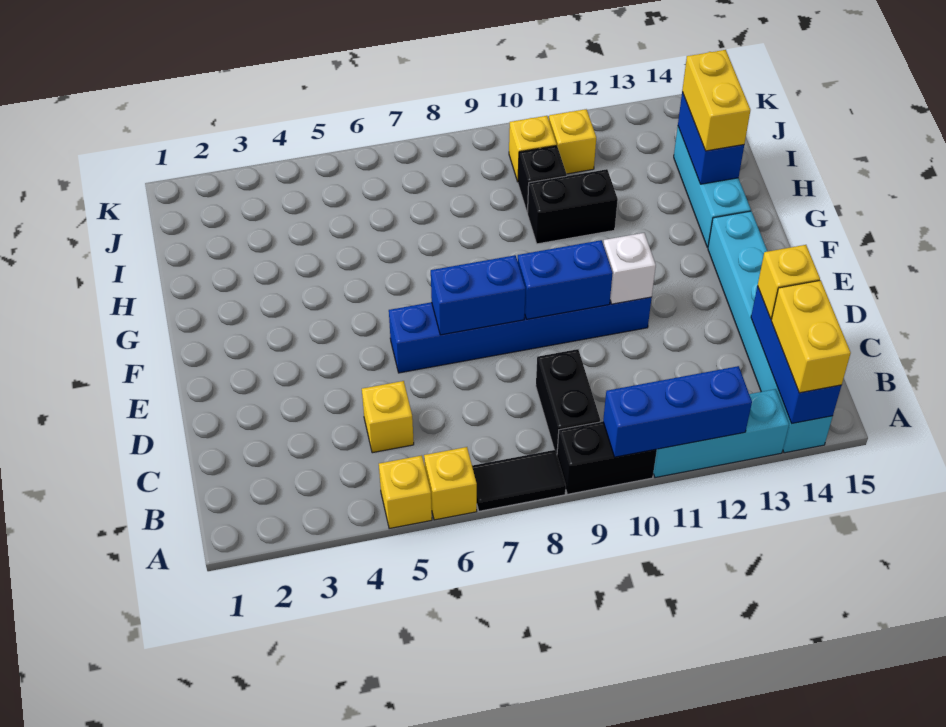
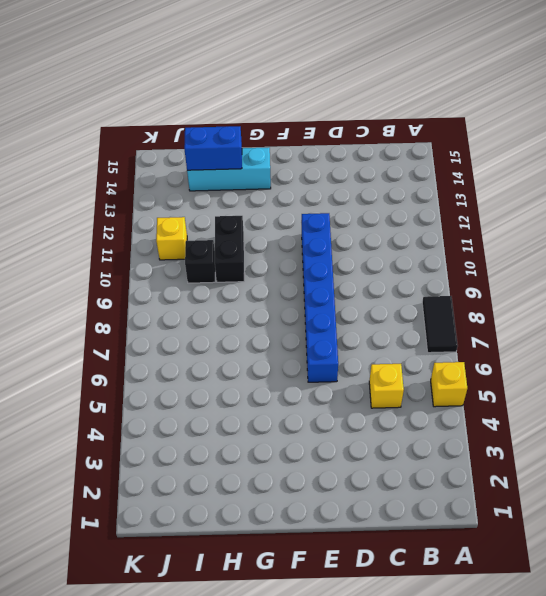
none -> yellow 1x1 brick [424,447,477,520]
none -> black 1x2 brick [557,422,657,494]
none -> cyan 1x3 brick [653,389,789,478]

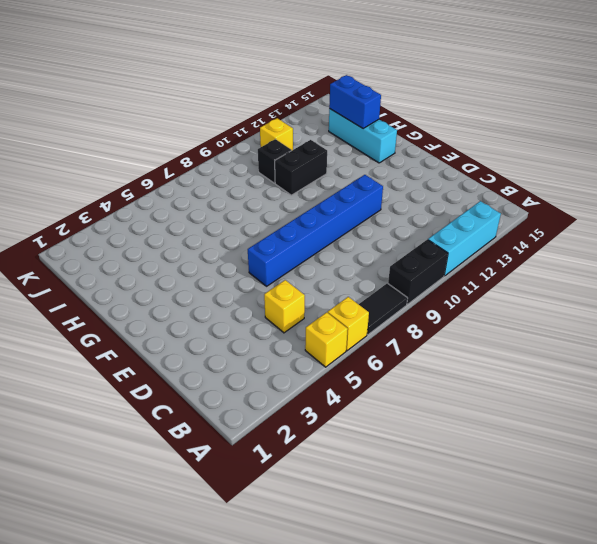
none -> cyan 1x6 brick [708,211,833,453]
none -> black 1x2 brick [536,349,600,453]
none -> yellow 1x1 brick [509,116,557,182]

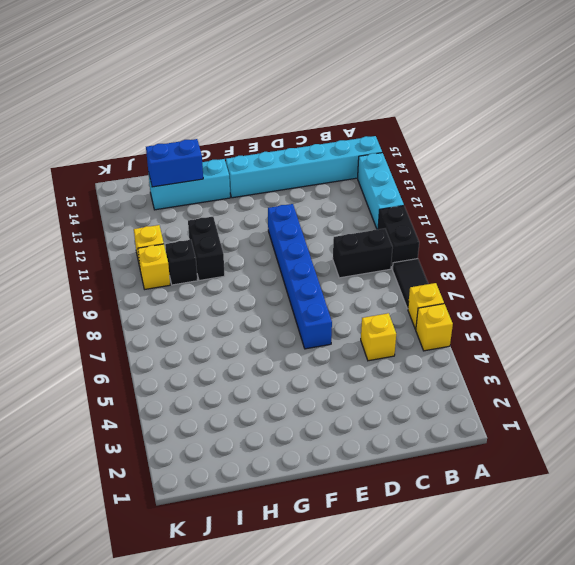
none -> blue 1x3 brick [603,366,752,457]
none -> blue 1x3 brick [751,286,841,424]
none -> blue 1x2 brick [431,255,525,335]

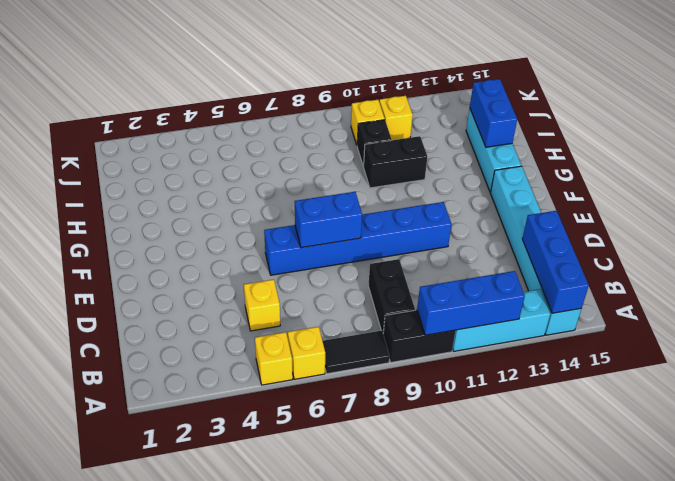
none -> blue 1x2 brick [518,240,613,319]
none -> white 1x1 brick [603,233,656,304]
none -> yellow 1x2 brick [771,280,851,393]

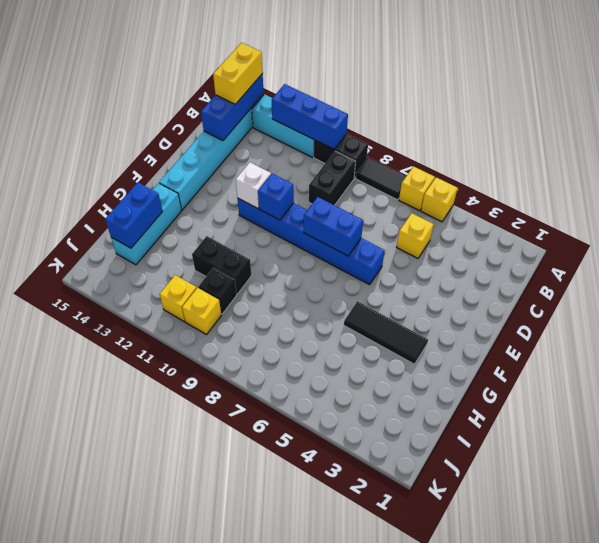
blue 1x1 brick [258,174,294,220] -> blue 1x2 brick [518,240,613,319]
black 1x3 tile [344,301,428,364] -> none
none -> yellow 1x1 brick [758,245,820,319]
none -> yellow 1x2 brick [682,50,750,151]

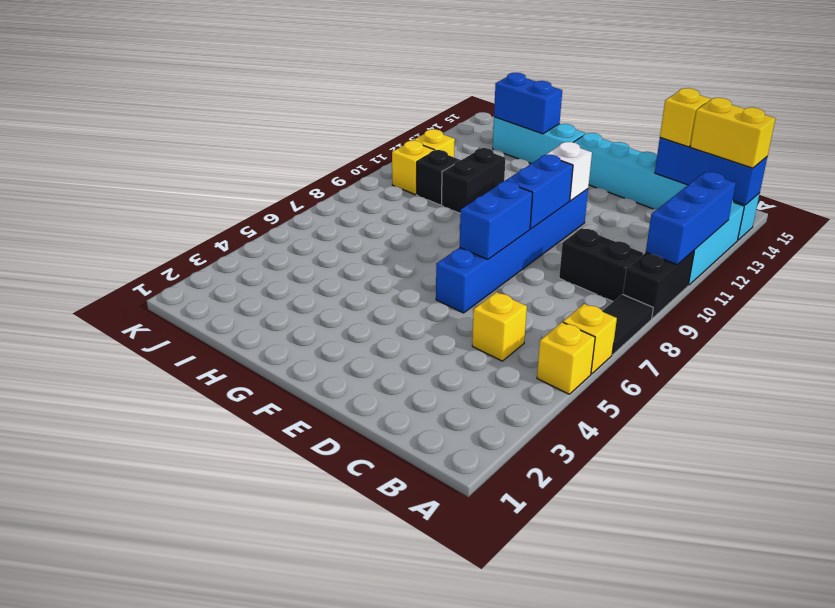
none -> yellow 1x2 brick [682,50,750,151]

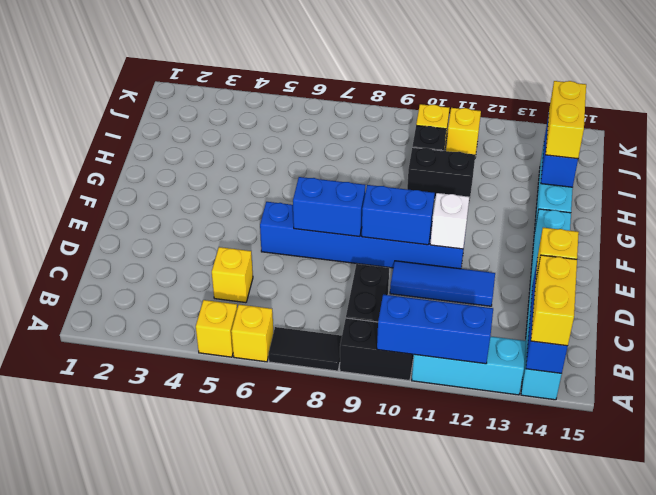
blue 1x3 tile [390,261,495,306] -> none

